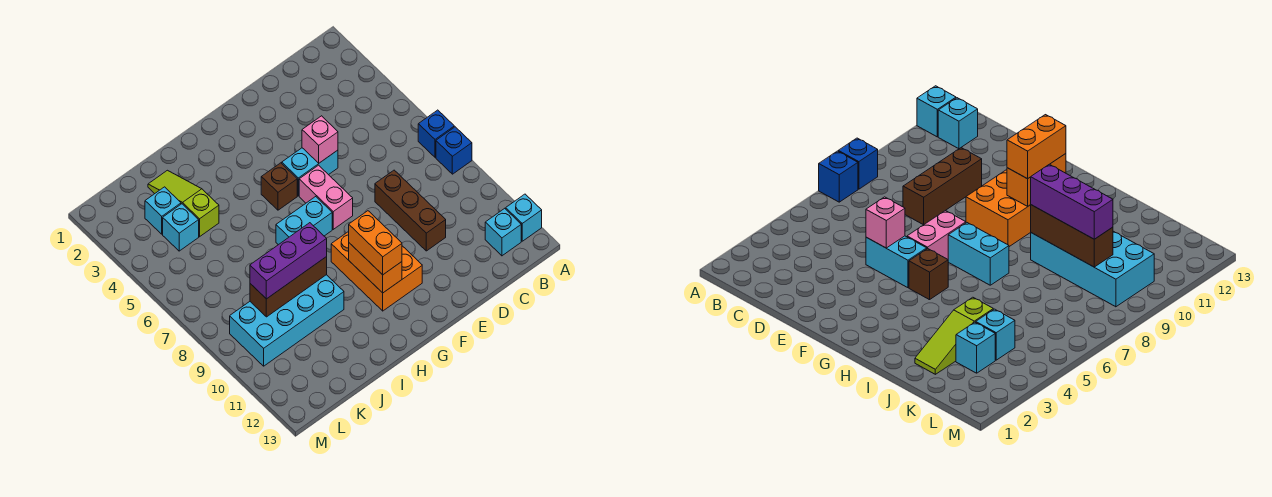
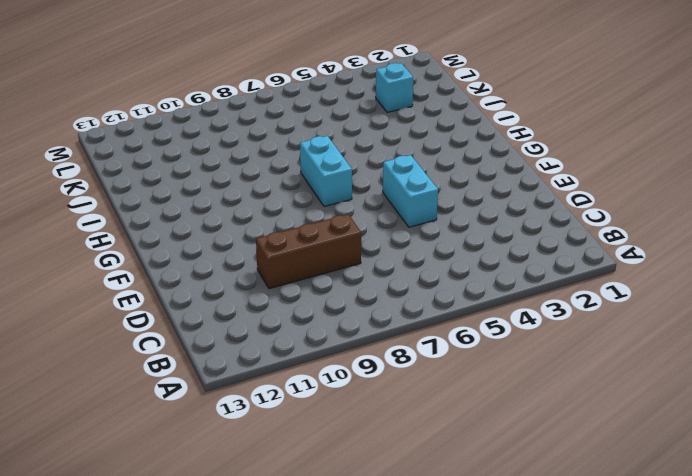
none -> blue 1x1 brick [418,110,454,157]
none -> blue 1x1 brick [436,127,472,174]
none -> cyan 1x1 brick [506,194,542,241]

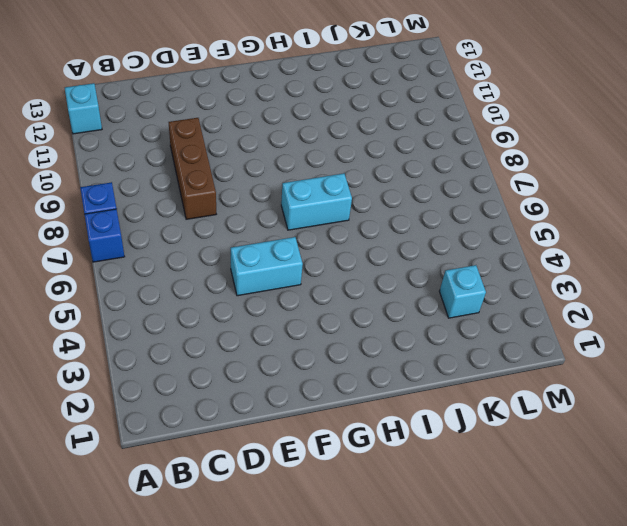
none -> cyan 1x1 brick [485,208,521,256]
none -> pink 1x2 brick [299,165,353,229]
none -> orange 2x3 brick [331,231,422,311]

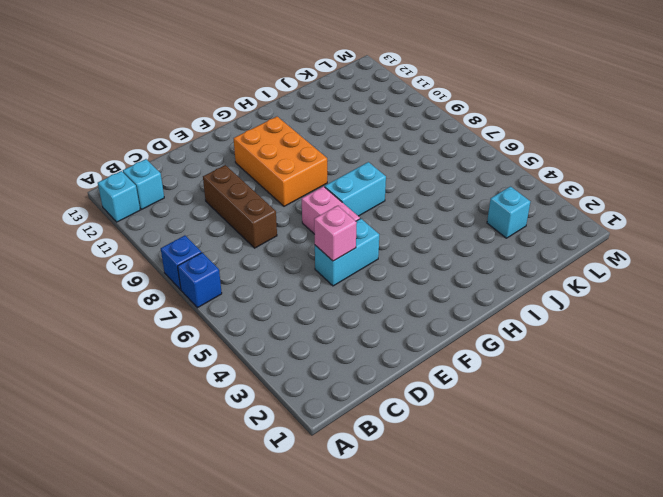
none -> brown 1x1 brick [261,163,297,210]
none -> cyan 2x4 brick [230,275,344,366]
none -> lime 1x3 slope [148,170,219,237]

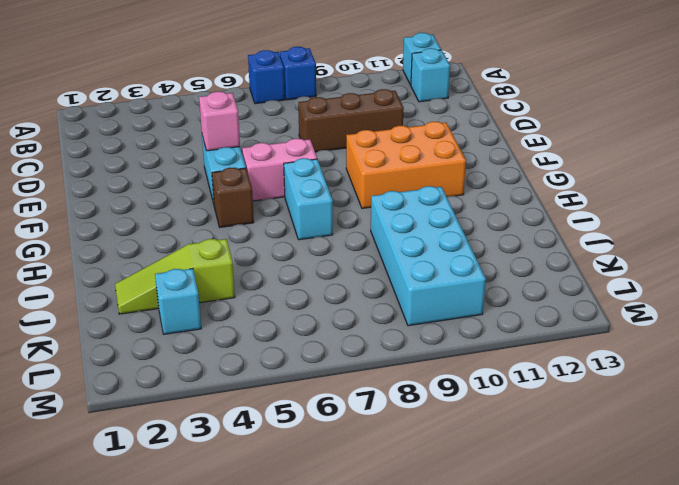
none -> cyan 1x1 brick [163,204,199,251]
none -> orange 1x2 brick [349,243,402,293]
none -> brown 1x3 brick [250,257,327,317]

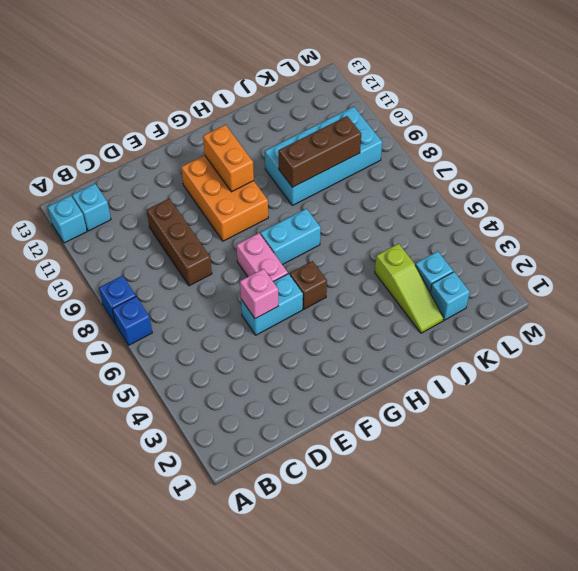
cyan 1x1 brick [430,272,470,320] -> cyan 1x1 brick moved to [163,204,199,251]
none -> orange 1x2 brick [349,211,402,275]
none -> purple 1x3 brick [250,223,327,299]

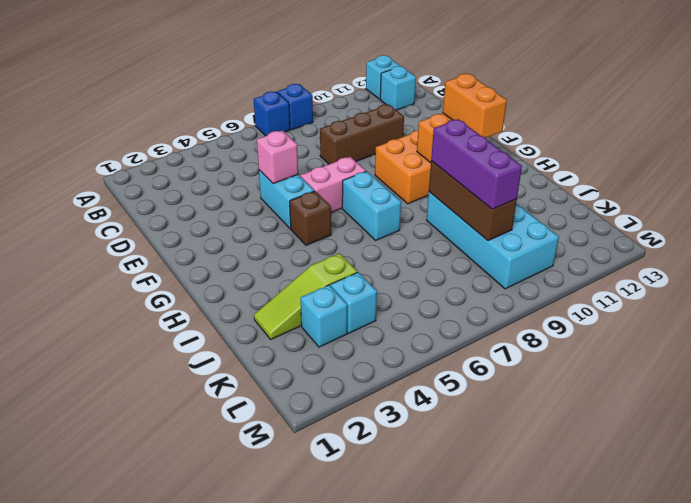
orange 1x2 brick [443,74,507,138] -> orange 1x2 brick turned to [349,211,402,275]

